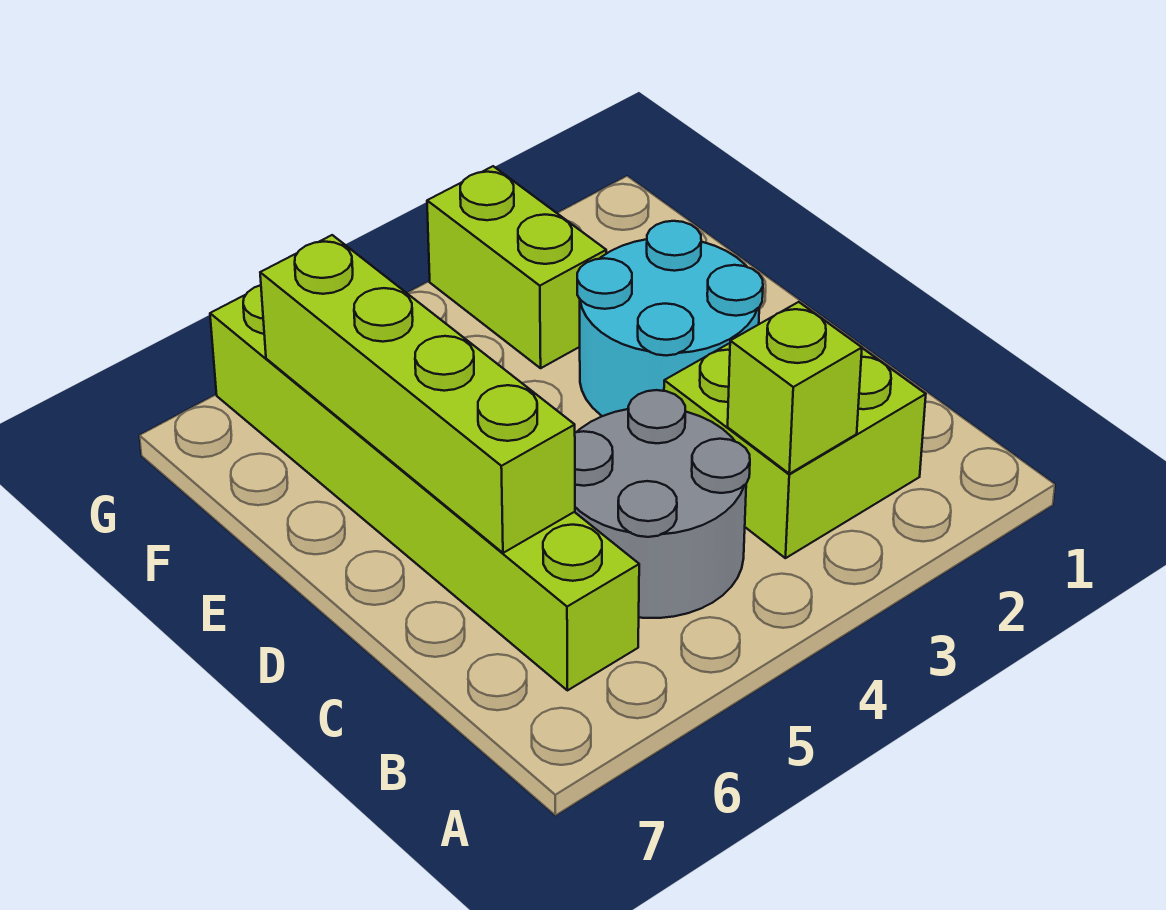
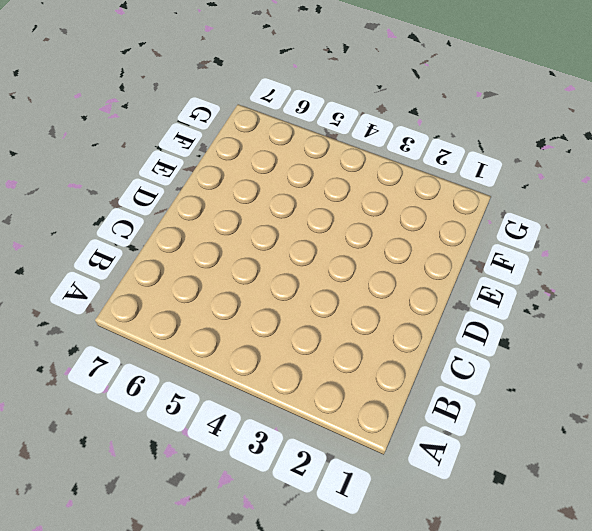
none -> lime 2x2 brick [664,343,926,558]
none -> grey 2x2 round brick [575,390,750,618]

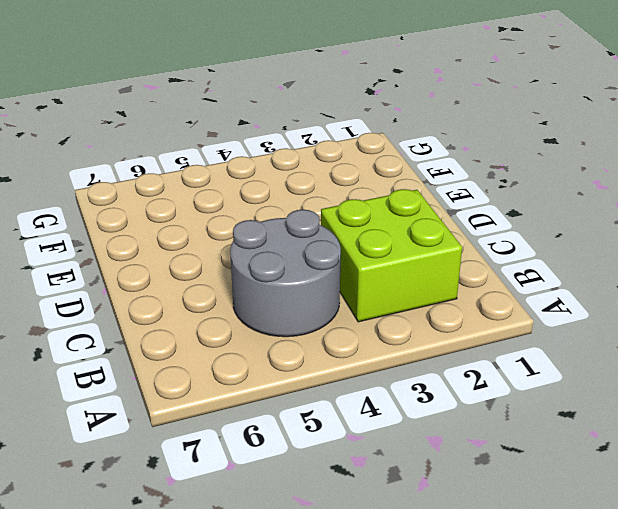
none -> lime 1x6 brick [210,285,639,690]
none -> cyan 2x2 round brick [577,221,763,416]

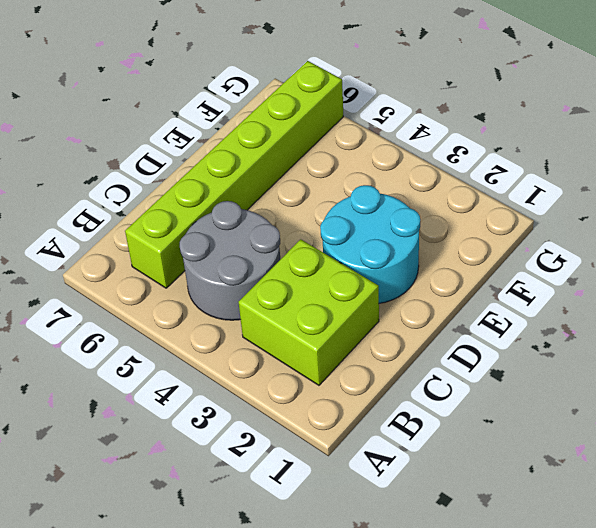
none -> lime 1x2 brick [427,166,606,368]
none -> lime 1x1 brick [728,302,862,474]

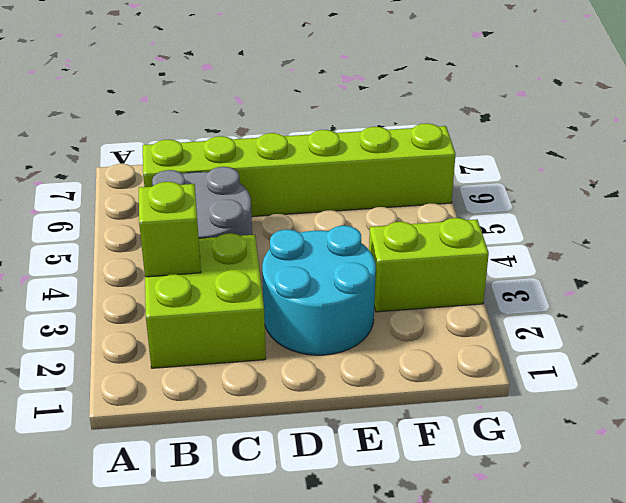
none -> lime 1x4 brick [260,235,575,553]

